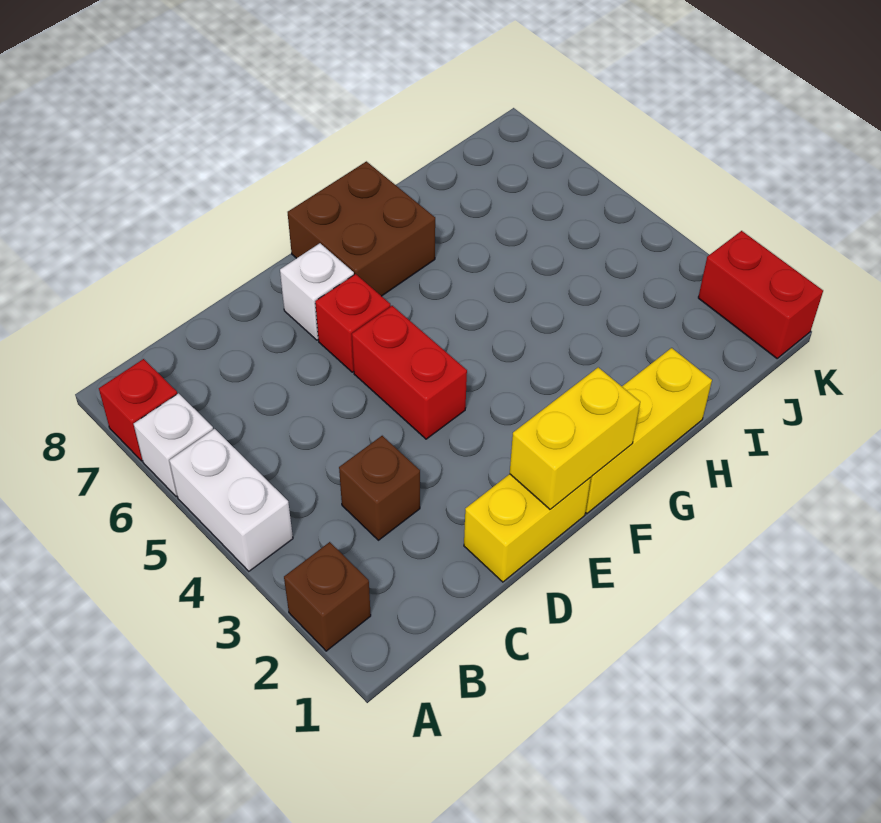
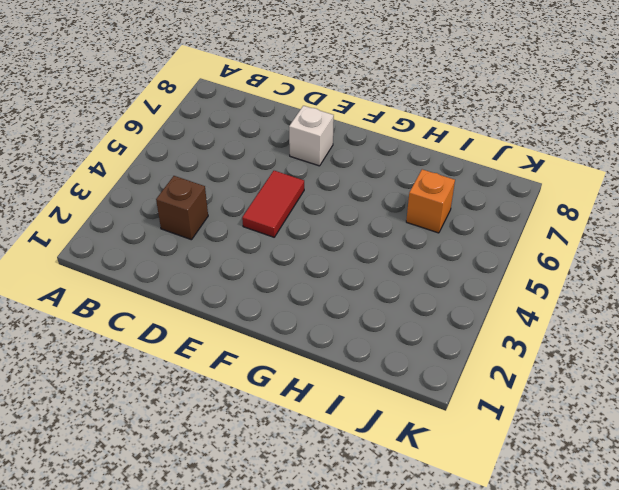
red 1x2 tile [242,171,304,237] -> red 1x2 brick [352,306,467,439]
orange 1x1 brick [406,169,455,233] -> none
none -> brown 1x1 brick [284,542,371,651]
none -> white 1x2 brick [169,429,293,571]
none -> white 1x1 brick [134,393,213,497]

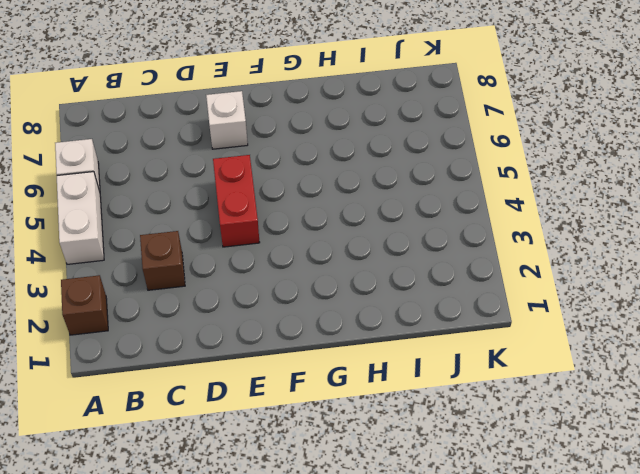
none -> red 1x1 brick [99,359,177,461]
none -> yellow 1x2 brick [464,474,591,582]
none -> red 1x1 brick [315,274,391,372]

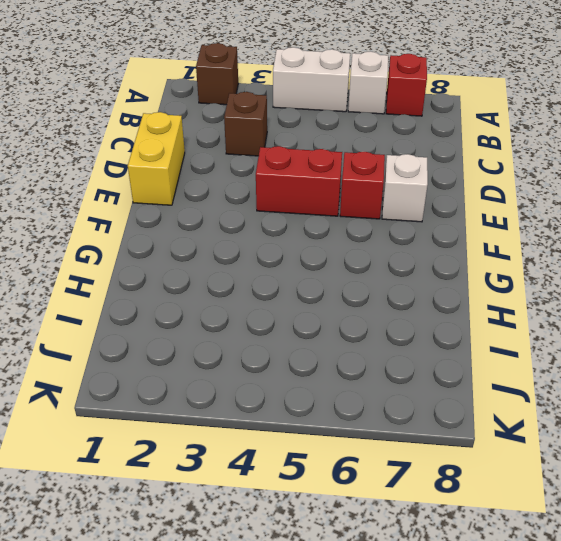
none -> yellow 1x3 brick [585,348,712,514]
none -> brown 2x2 brick [288,161,435,296]
none -> red 1x2 brick [698,231,823,358]

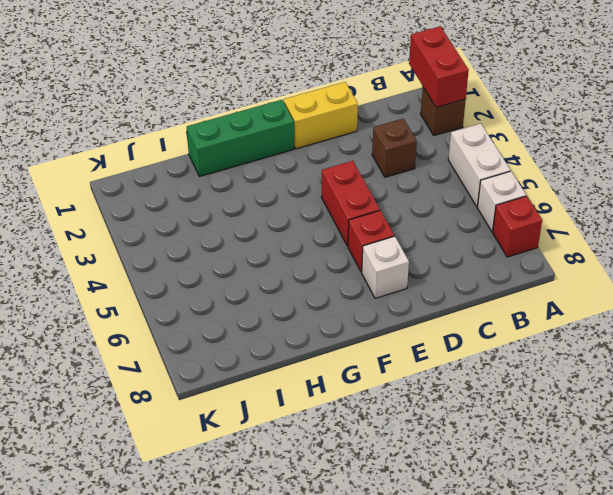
red 1x2 brick [409,26,469,107] -> red 1x2 brick moved to [698,231,823,358]
green 1x3 brick [187,100,294,177] -> yellow 1x3 brick [585,348,712,514]
none -> brown 2x2 brick [288,161,435,296]
none -> yellow 1x2 brick [510,367,640,509]

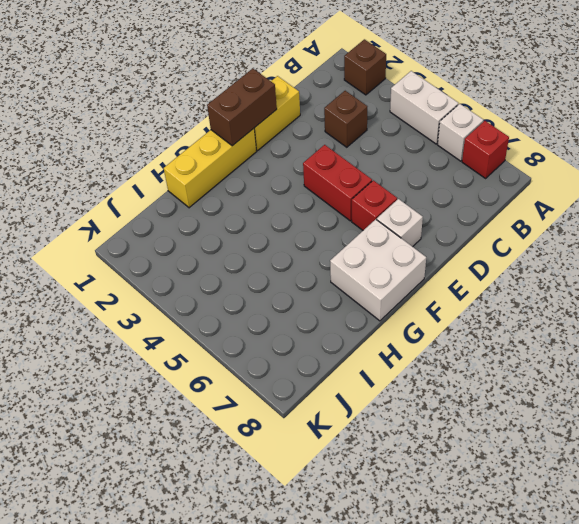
brown 1x2 brick [207,69,277,146] -> yellow 1x2 brick [510,367,640,509]
white 2x2 brick [330,219,426,321] -> brown 2x2 brick [288,161,435,296]
none -> red 1x2 brick [698,231,823,358]

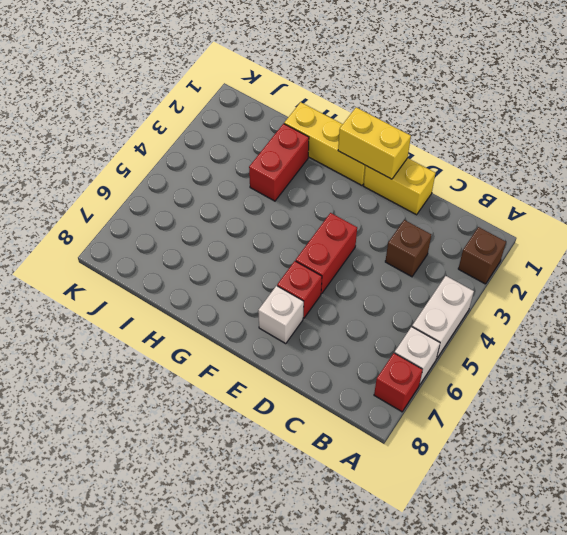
red 1x2 brick [249,124,309,201] -> red 1x2 brick moved to [698,231,823,358]
none -> brown 2x2 brick [288,161,435,296]

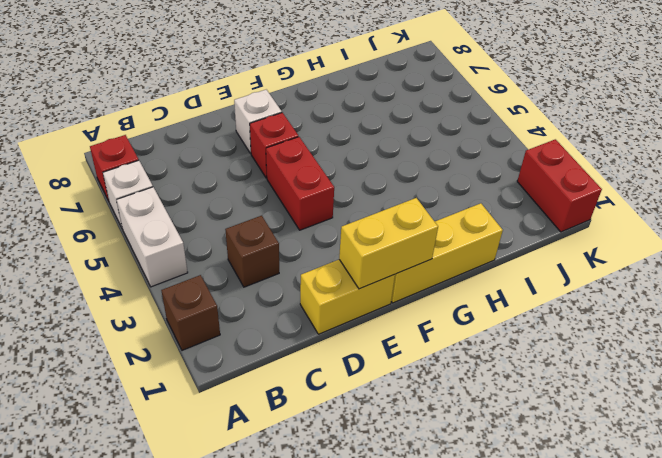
none -> brown 2x2 brick [288,161,435,296]

